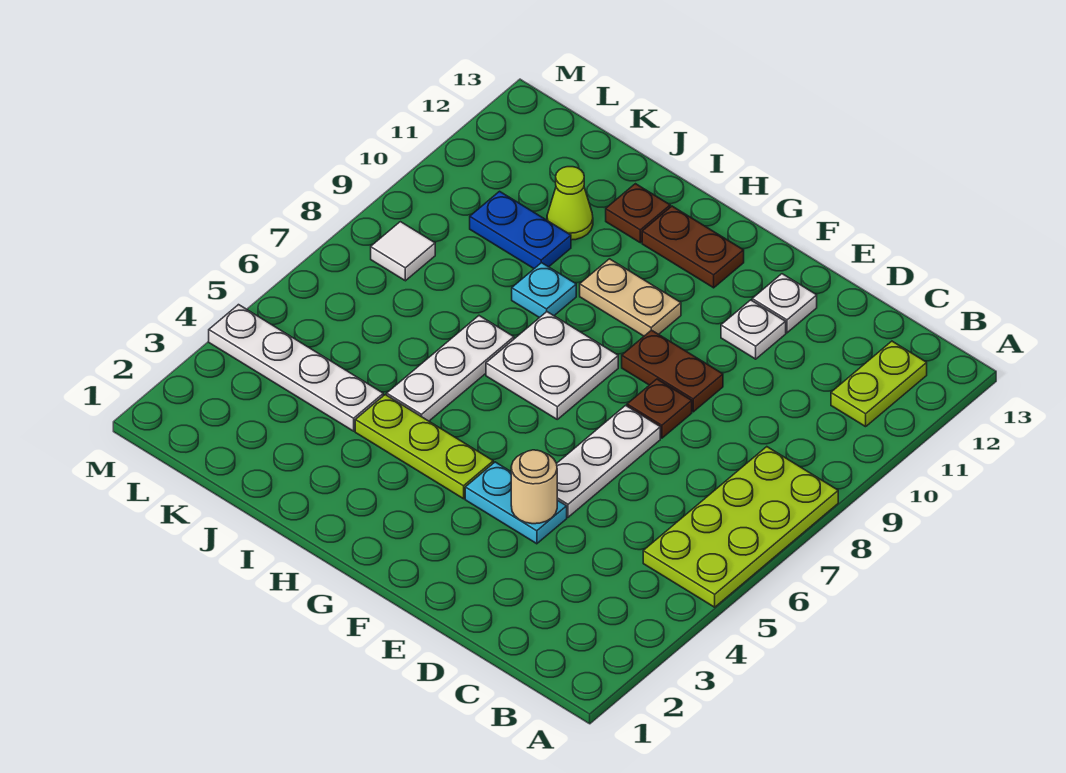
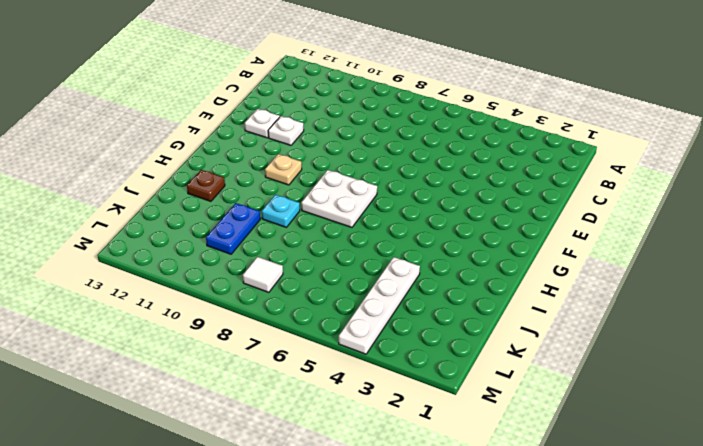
tan 1x1 plate [265,154,302,185] -> tan 1x2 plate [580,259,681,336]
none -> lime 2x4 plate [643,447,838,607]
none -> lime 1x2 plate [831,341,927,427]
none -> cyan 1x2 plate [465,462,567,544]

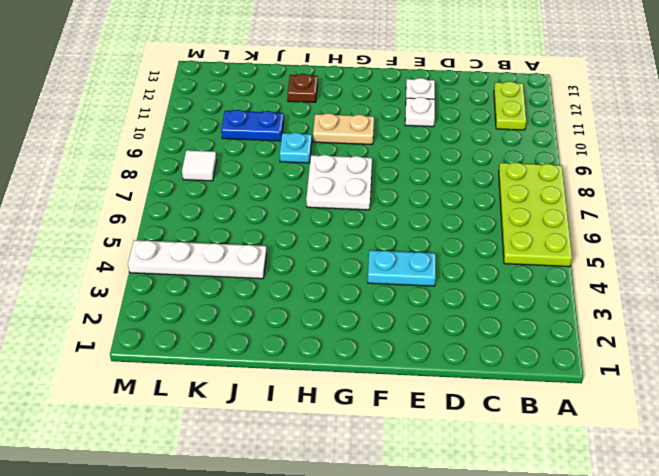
none -> white 1x3 plate [557,405,660,517]
none -> brown 1x1 plate [627,379,692,438]
none -> brown 1x2 plate [622,330,723,412]

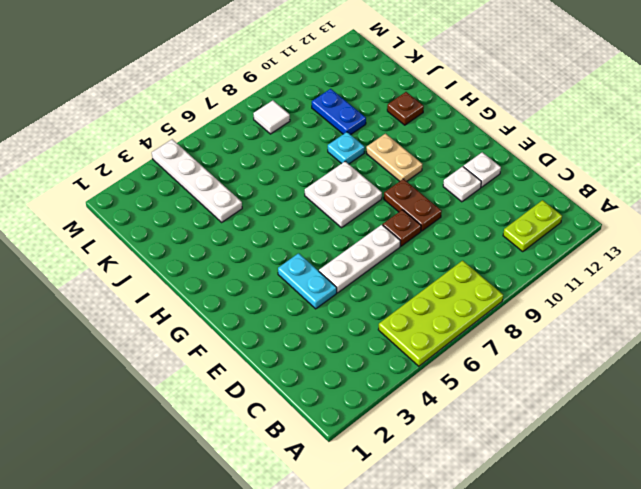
none -> lime 1x3 plate [355,395,493,499]
none -> brown 1x2 plate [642,206,744,288]
none -> white 1x3 plate [387,316,514,421]

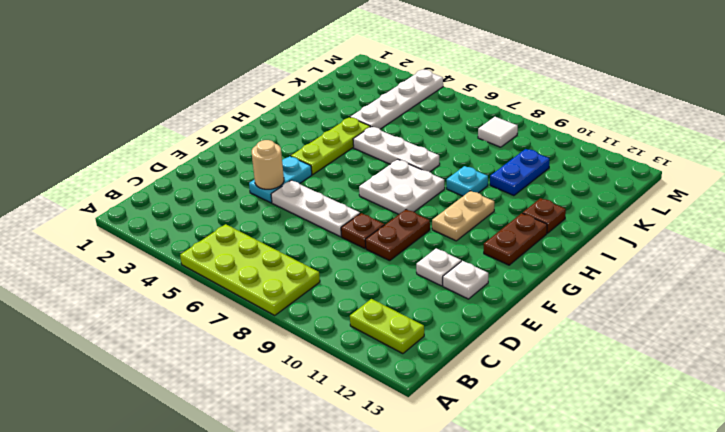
none -> lime 1x1 cone [547,167,593,240]

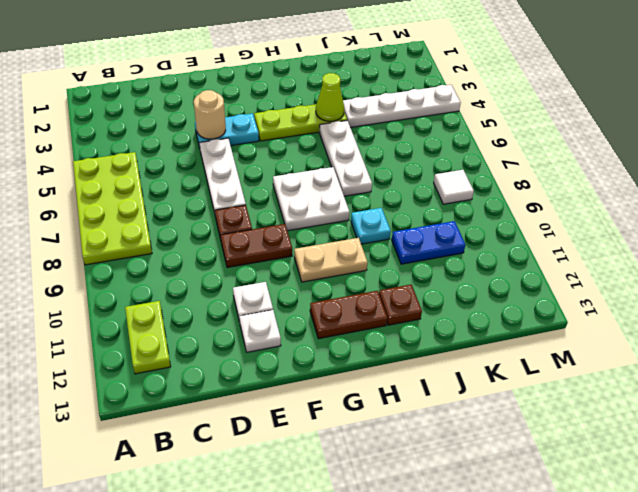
lime 1x1 cone [316,73,344,121] -> lime 1x1 cone moved to [547,167,593,240]

